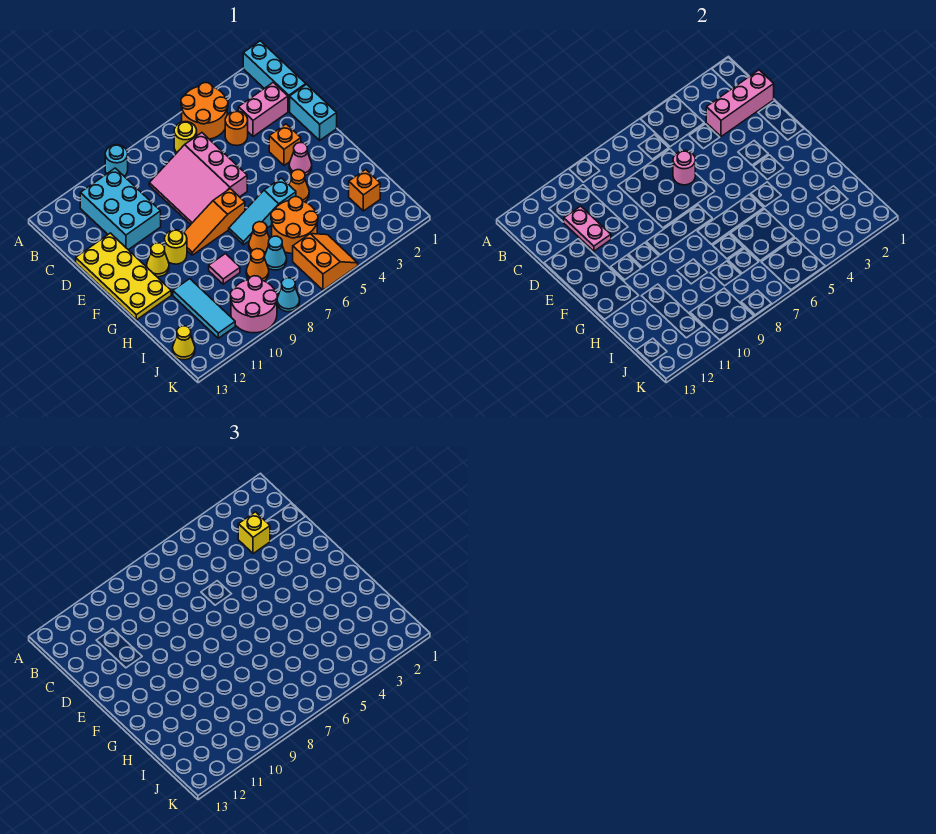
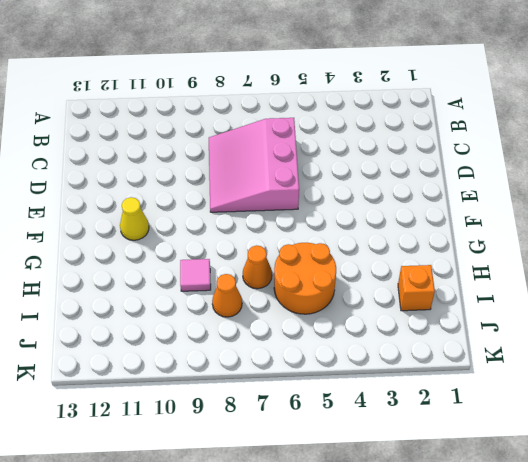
none -> cyan 1x3 brick [243,41,306,111]
none -> orange 2x2 round brick [181,83,228,139]
none -> cyan 1x1 round brick [105,145,128,176]
none -> yellow 1x1 round brick [174,122,197,152]

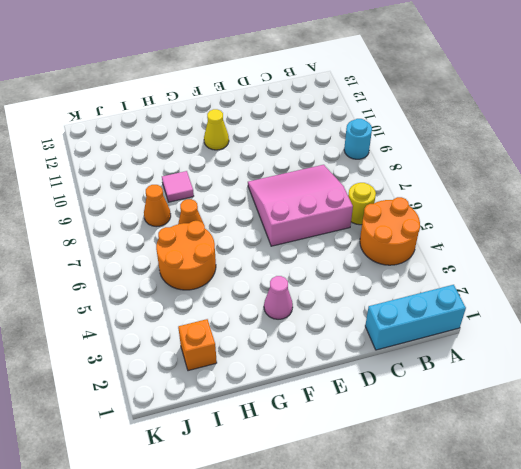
none -> cyan 2x3 brick [80,168,161,250]
none -> pink 1x2 brick [238,82,288,137]
none -> orange 1x1 round brick [225,111,248,146]
none -> cyan 1x2 brick [290,84,337,140]

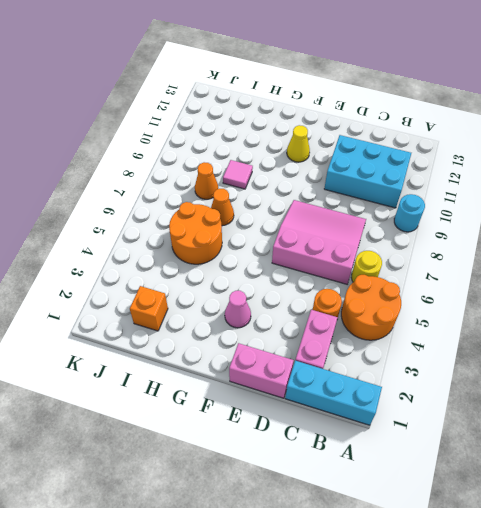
pink 1x2 brick [229,343,294,398] -> cyan 1x2 brick [290,84,337,140]
none -> yellow 2x4 plate [76,233,171,320]
none -> orange 1x1 brick [269,124,301,165]
none -> orange 1x3 slope [184,189,245,255]
none -> yellow 1x1 round brick [165,230,187,264]

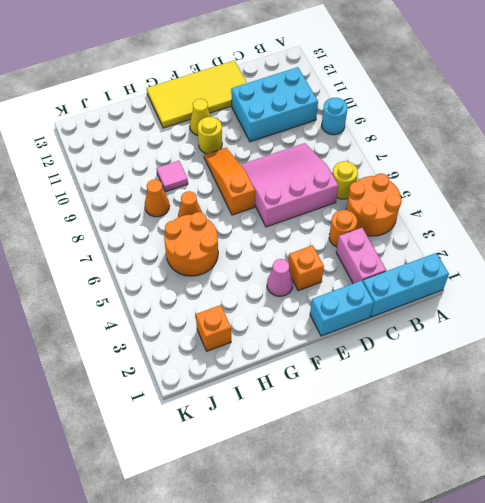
yellow 2x4 tile [147,61,247,128] -> yellow 2x4 plate [76,233,171,320]
none -> orange 1x1 cone [289,170,309,202]
none -> cyan 1x3 slope [229,178,296,245]
none -> cyan 1x3 tile [173,279,235,338]
none -> cyan 1x1 cone [264,236,287,270]

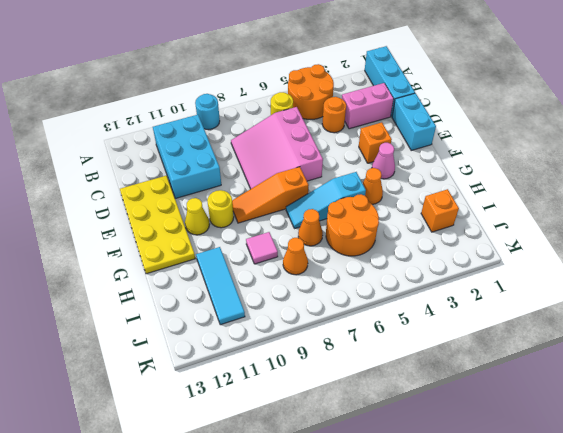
none -> cyan 1x1 cone [264,236,287,270]
none -> orange 2x2 slope [293,234,358,290]
none -> pink 2x2 round brick [230,276,278,333]
none -> yellow 1x1 cone [173,326,195,360]

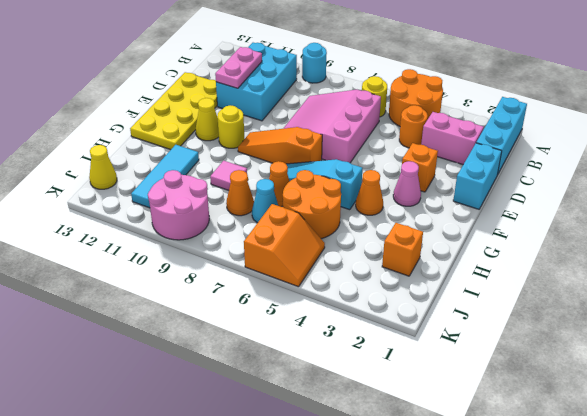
none -> cyan 1x1 cone [277,278,300,312]
none -> pink 1x3 brick [706,70,774,137]
none -> pink 1x1 round brick [673,151,695,185]
none -> yellow 1x1 brick [238,512,270,554]

